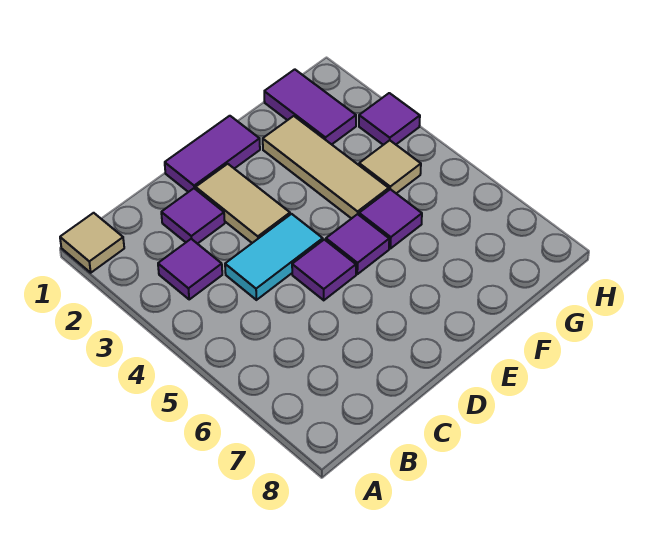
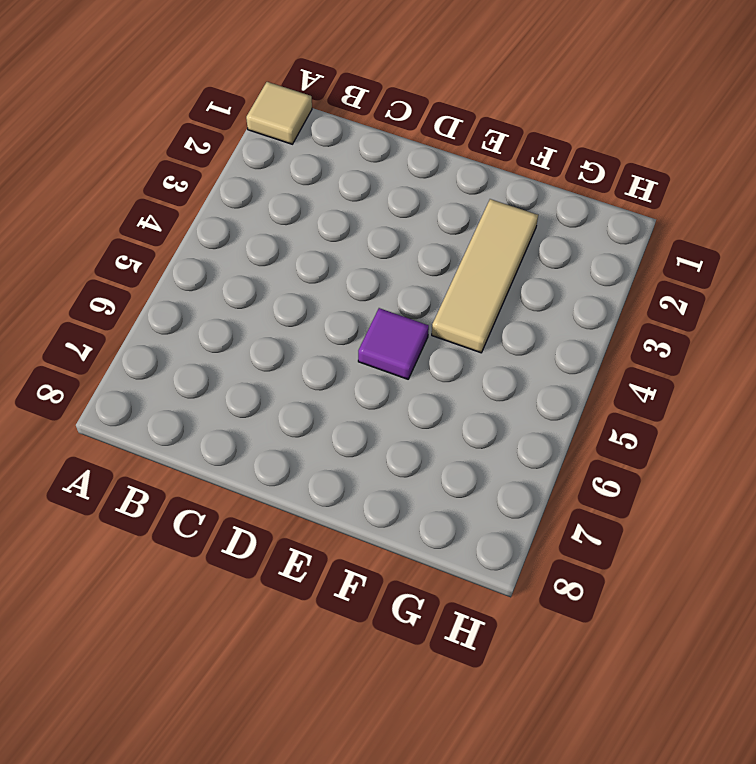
none -> purple 1x1 tile [158,239,222,299]
none -> purple 1x1 tile [161,188,225,244]
none -> cyan 1x2 tile [225,214,323,300]

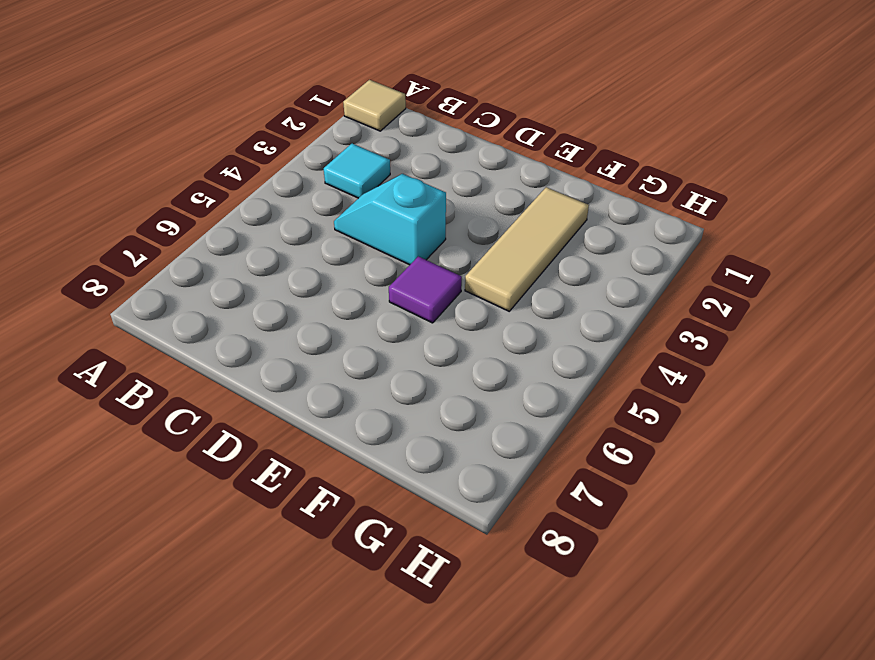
cyan 1x1 tile [324,144,390,198] -> purple 1x1 tile [158,239,222,299]
cyan 1x2 slope [334,174,446,265] -> cyan 1x2 tile [225,214,323,300]
none -> purple 1x1 tile [161,188,225,244]
none -> purple 1x2 tile [165,116,260,192]
none -> tan 1x2 tile [196,164,290,243]

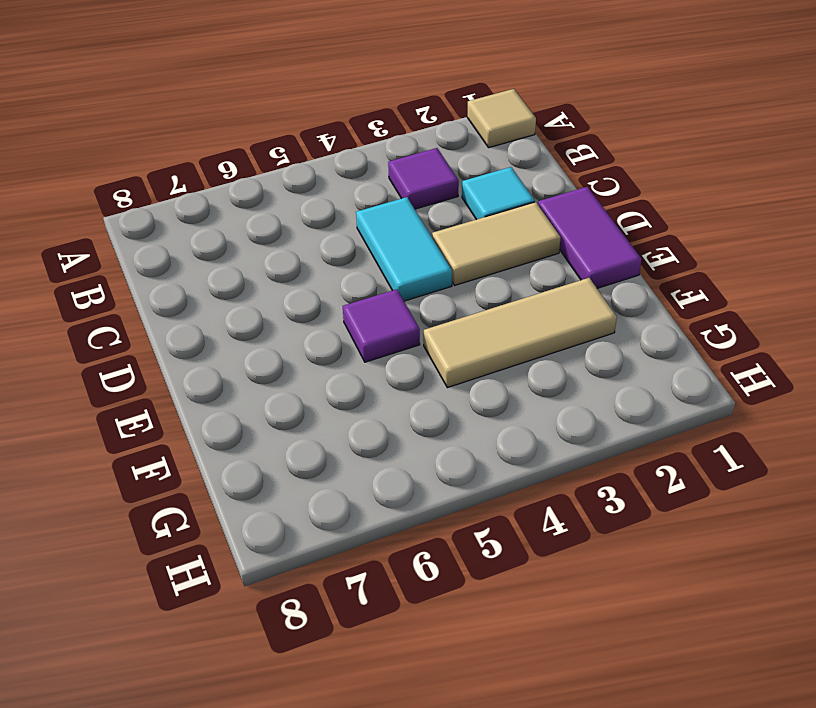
cyan 1x1 tile [462,167,535,220] -> purple 1x1 tile [161,188,225,244]
none -> purple 1x1 tile [292,240,356,300]
none -> purple 1x1 tile [359,189,422,249]
none -> purple 1x2 tile [264,69,356,144]

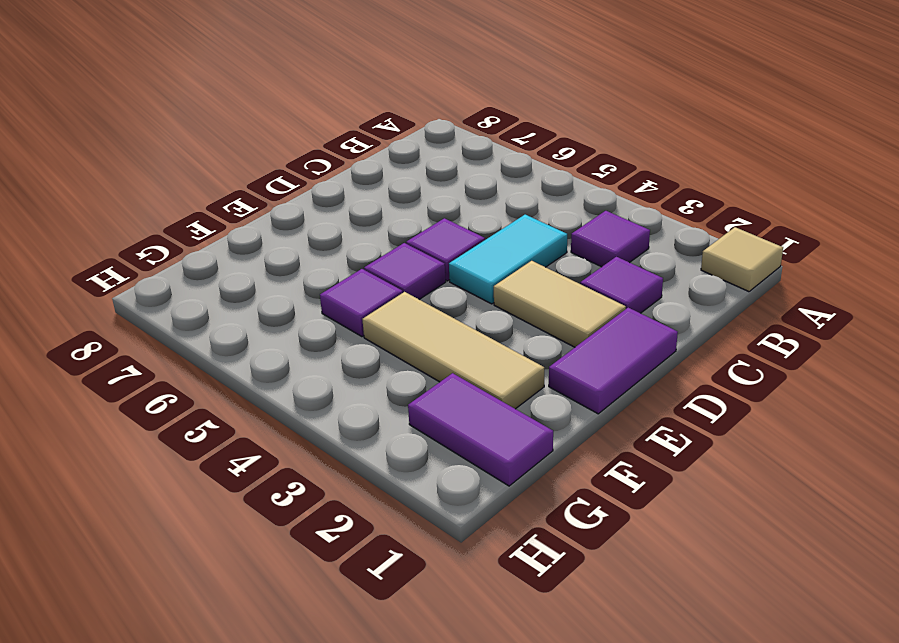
none -> tan 1x1 tile [359,140,421,193]
none -> purple 1x1 tile [359,93,420,145]

